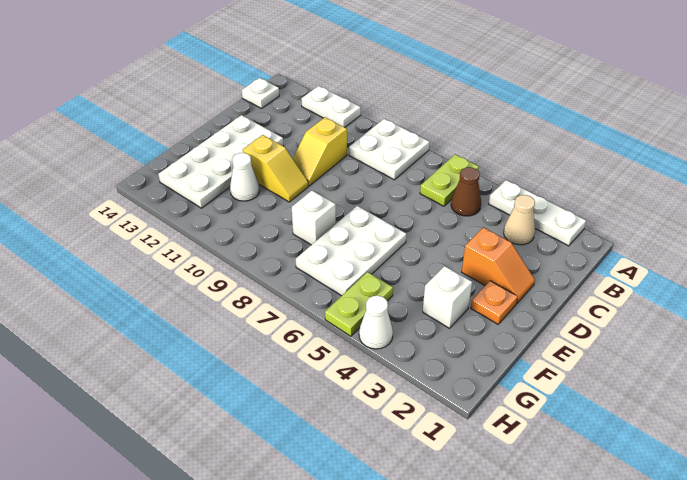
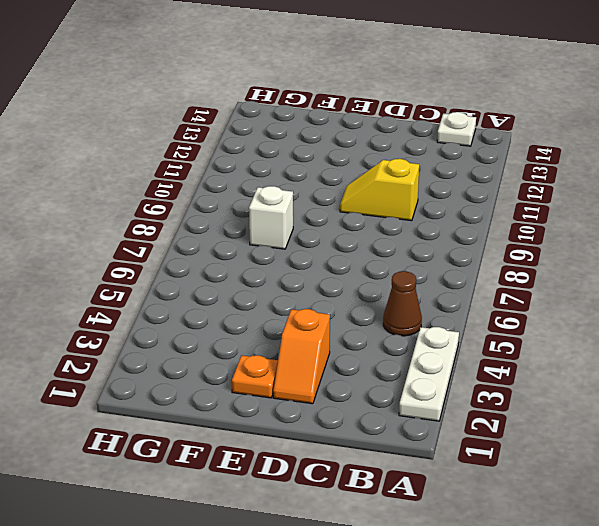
none -> lime 1x2 plate [420,154,479,206]
none -> white 2x2 plate [349,119,430,180]
none -> white 1x2 plate [301,86,361,127]

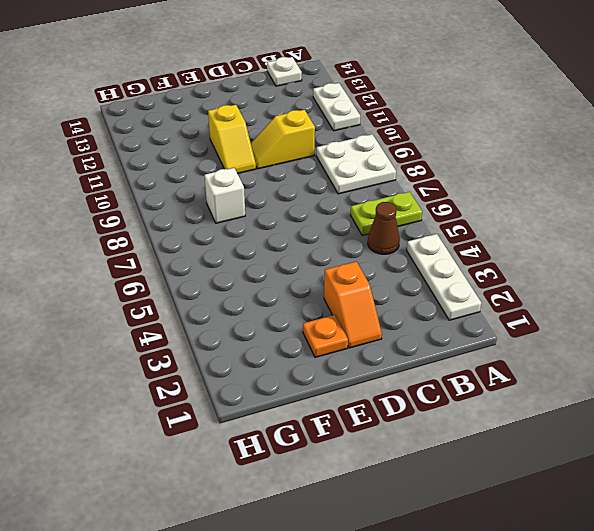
none -> tan 1x1 cone [504,195,535,245]
none -> white 2x4 plate [158,115,284,208]
none -> white 2x3 plate [296,206,407,296]

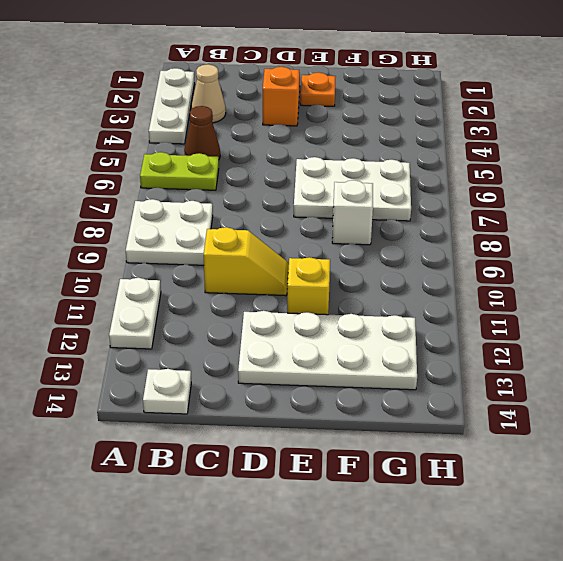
none -> white 1x1 brick [423,266,472,328]
none -> white 1x1 cone [230,153,259,201]
none -> lime 1x2 plate [325,272,393,336]

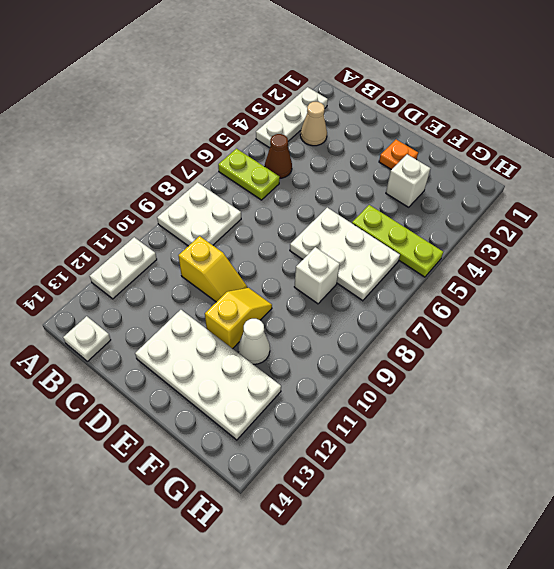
lime 1x3 plate [352,205,443,277] -> lime 1x2 plate [325,272,393,336]
none -> orange 1x2 slope [462,227,535,304]
none -> white 1x1 cone [359,296,393,349]

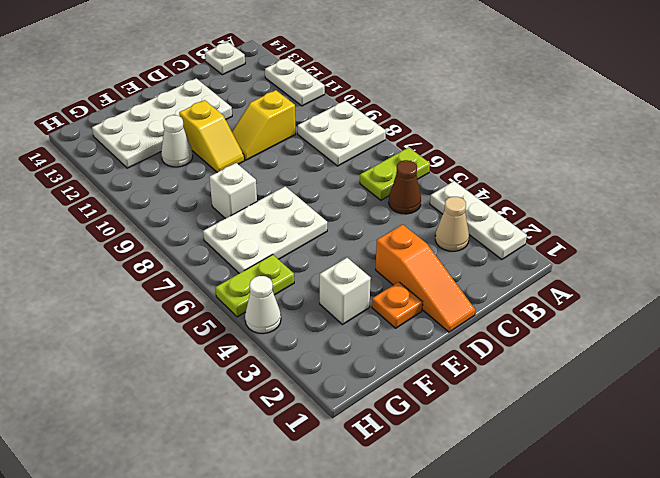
orange 1x3 slope [376,224,475,332] -> orange 1x2 slope [462,227,535,304]

